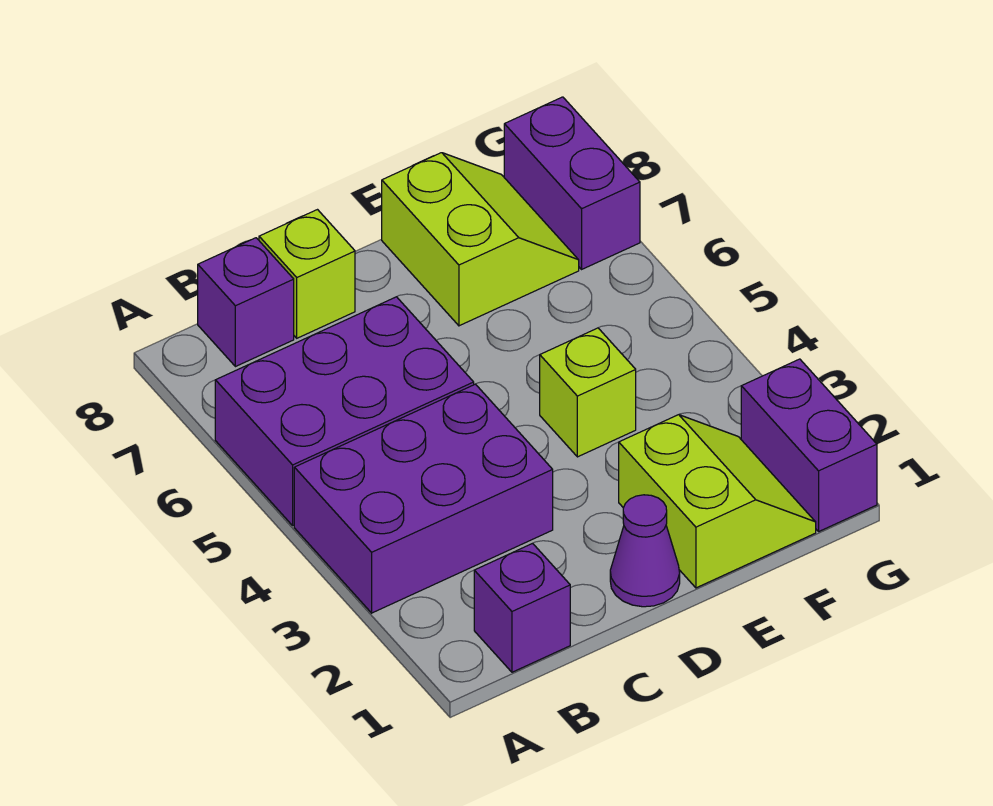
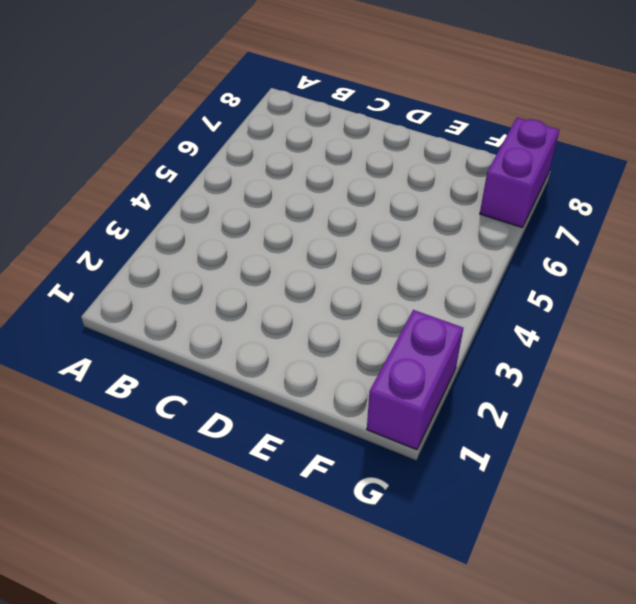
none -> purple 2x3 brick [294,384,553,613]
none -> purple 2x3 brick [215,297,474,525]

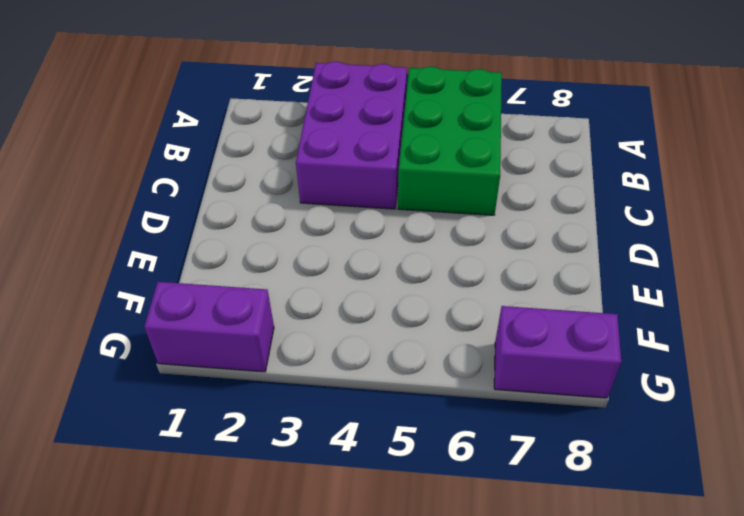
green 2x3 brick [398,67,502,215] -> purple 2x3 brick [215,297,474,525]
none -> purple 1x1 brick [474,543,570,672]
none -> purple 1x1 brick [198,238,294,367]

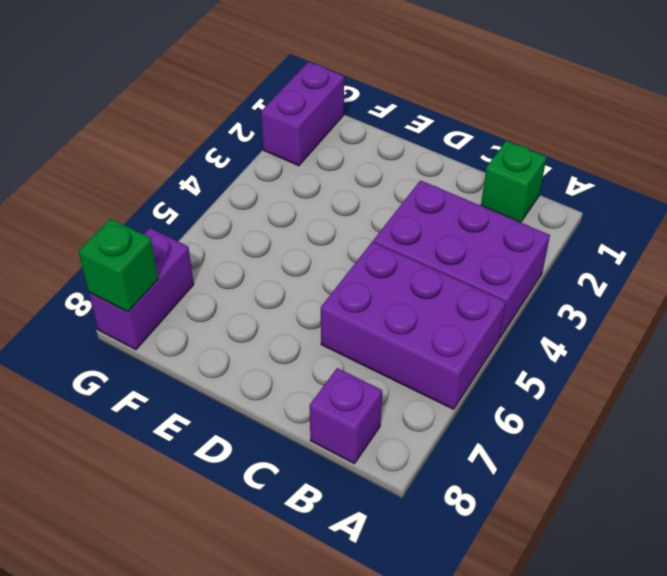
green 1x1 brick [481,141,547,222] -> purple 1x1 brick [474,543,570,672]
green 1x1 brick [78,219,158,312] -> none
none -> lime 1x1 brick [259,210,355,338]
none -> purple 1x1 cone [610,495,680,607]

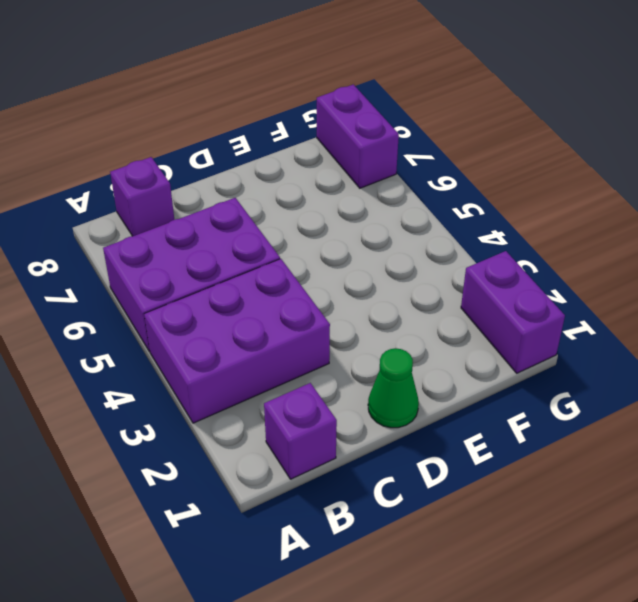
green 1x1 cone [368,348,419,428] -> purple 1x1 cone [610,495,680,607]
none -> lime 1x1 brick [259,210,355,338]
none -> lime 2x2 slope [619,415,816,588]

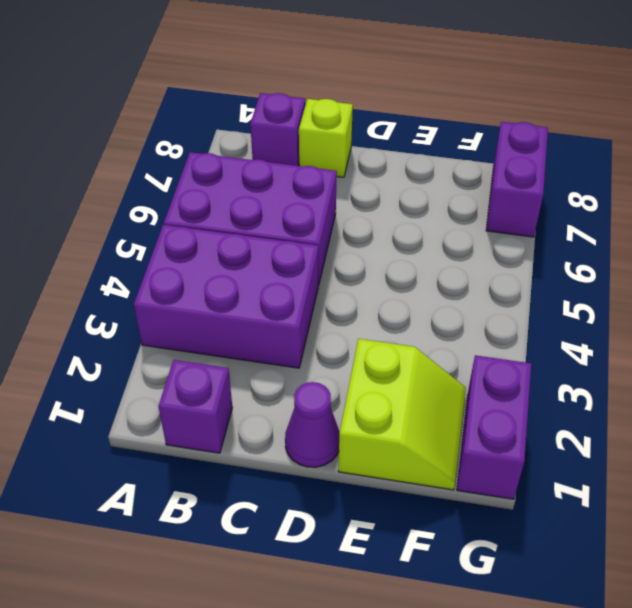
none -> lime 1x1 brick [540,328,636,457]
none -> lime 2x2 slope [382,153,579,326]

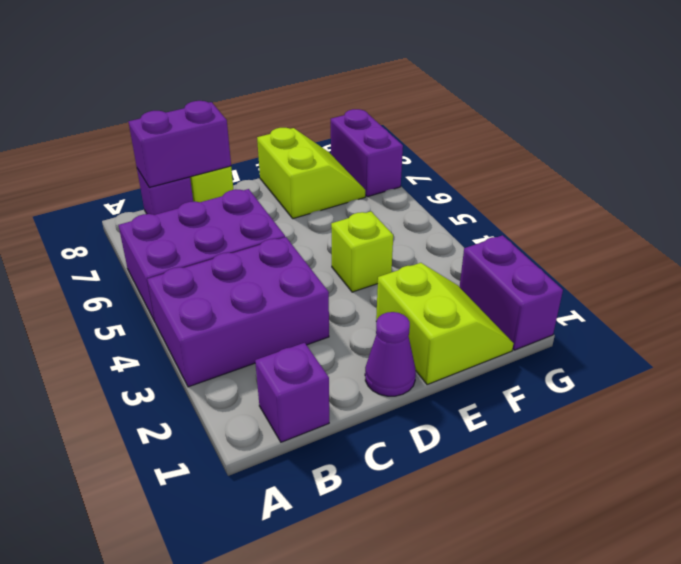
purple 1x2 brick [129,101,231,187] -> none

